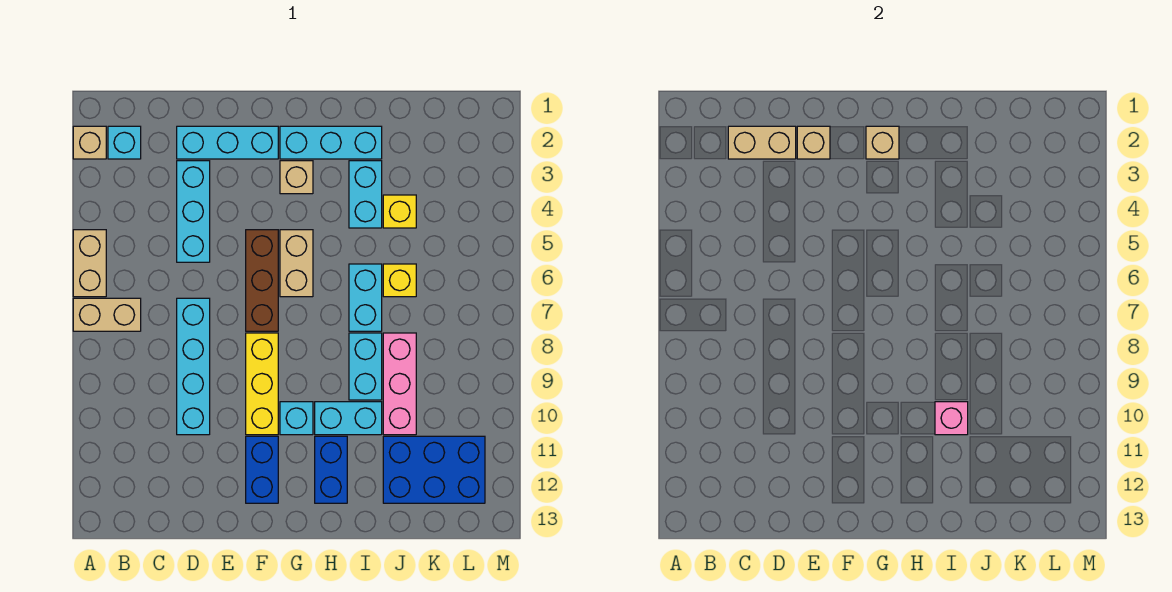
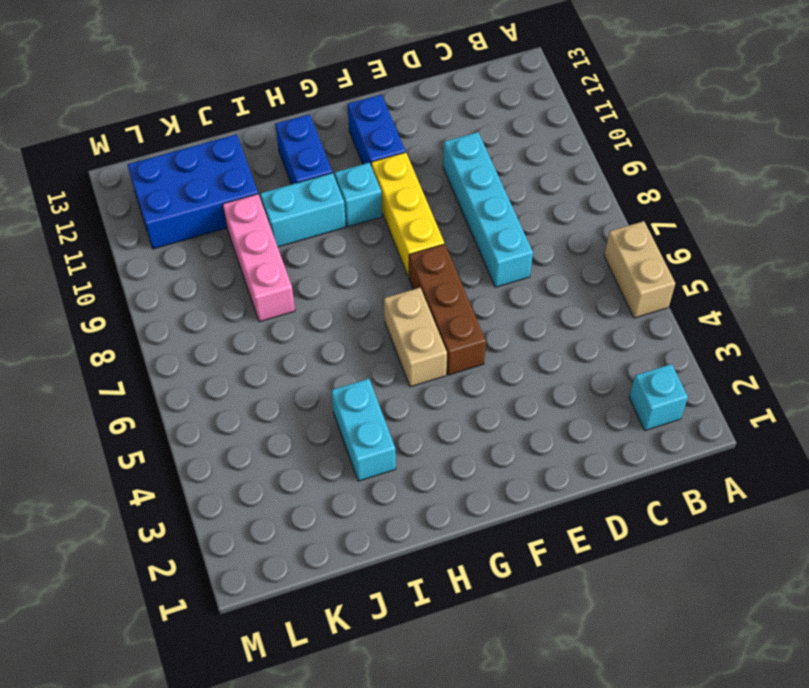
none -> tan 1x1 brick [73,126,106,159]
none -> tan 1x2 brick [73,298,141,331]
none -> cyan 1x3 brick [177,126,278,159]

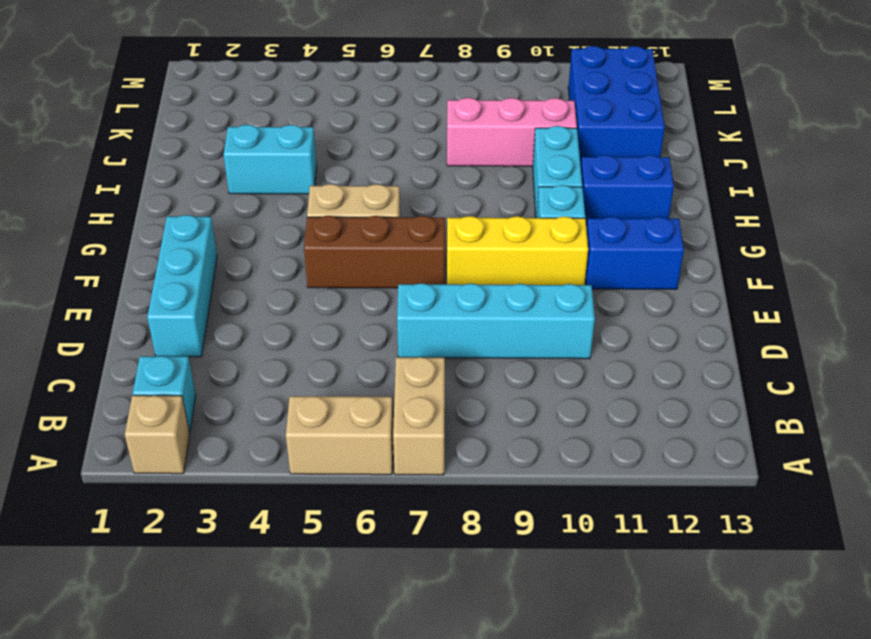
none -> cyan 1x3 brick [177,161,210,262]
none -> cyan 1x3 brick [280,126,382,159]
none -> tan 1x1 brick [280,161,313,194]

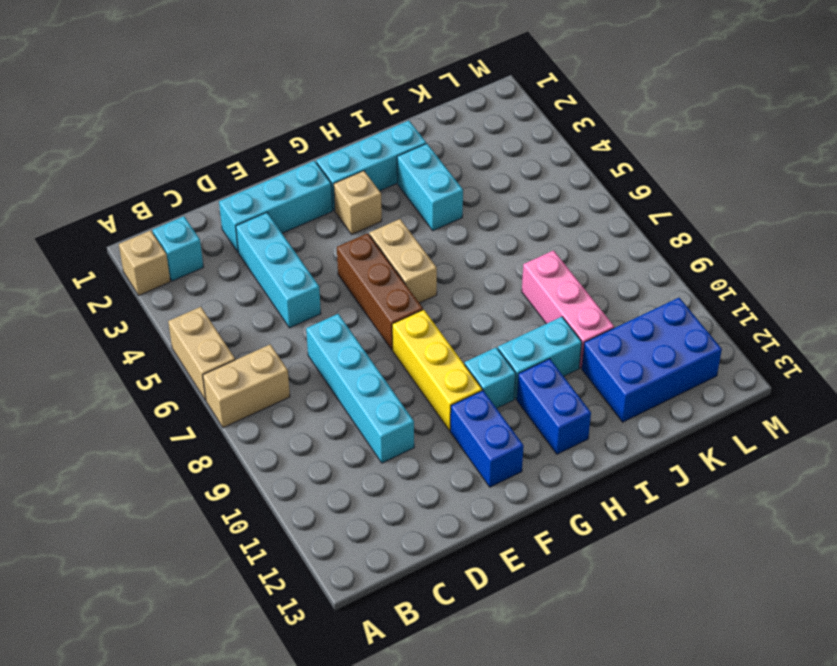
none -> cyan 1x2 brick [349,264,382,331]
none -> cyan 1x2 brick [349,333,382,400]
none -> yellow 1x1 brick [383,195,416,228]

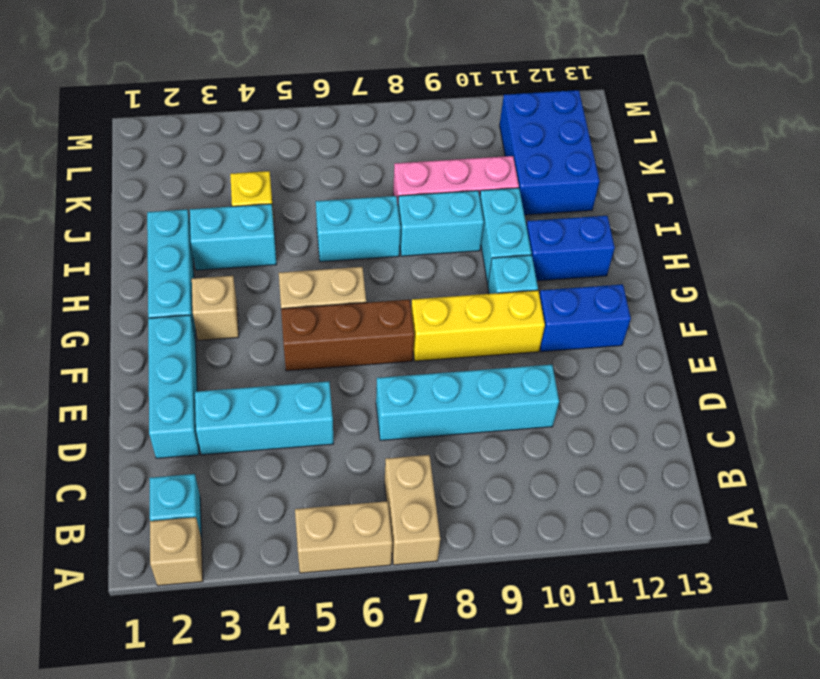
none -> yellow 1x1 brick [383,264,416,297]
none -> tan 1x2 brick [728,126,796,159]
none -> tan 1x1 brick [797,126,830,159]

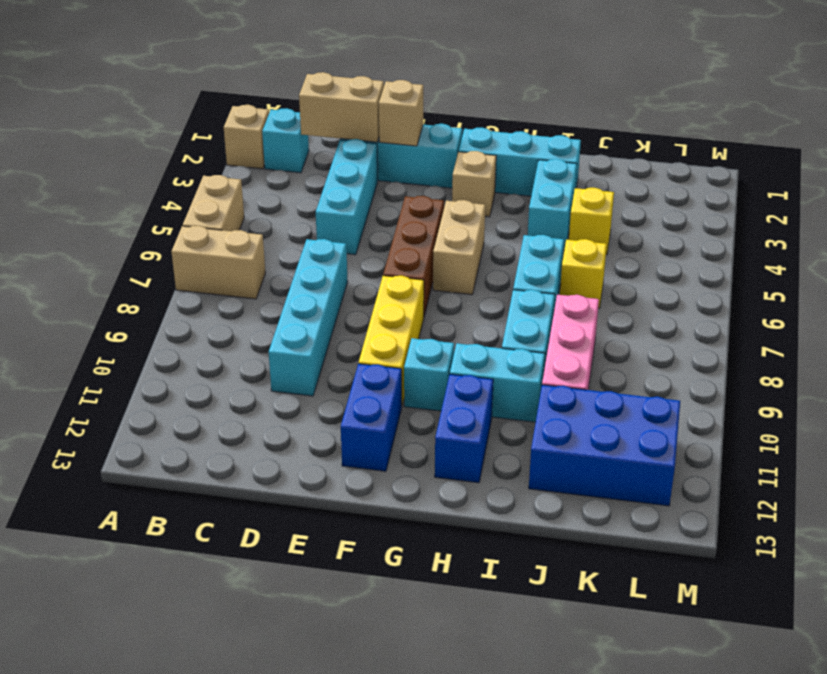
none -> tan 1x1 brick [866,126,899,159]
none -> pink 1x1 brick [935,402,968,435]

